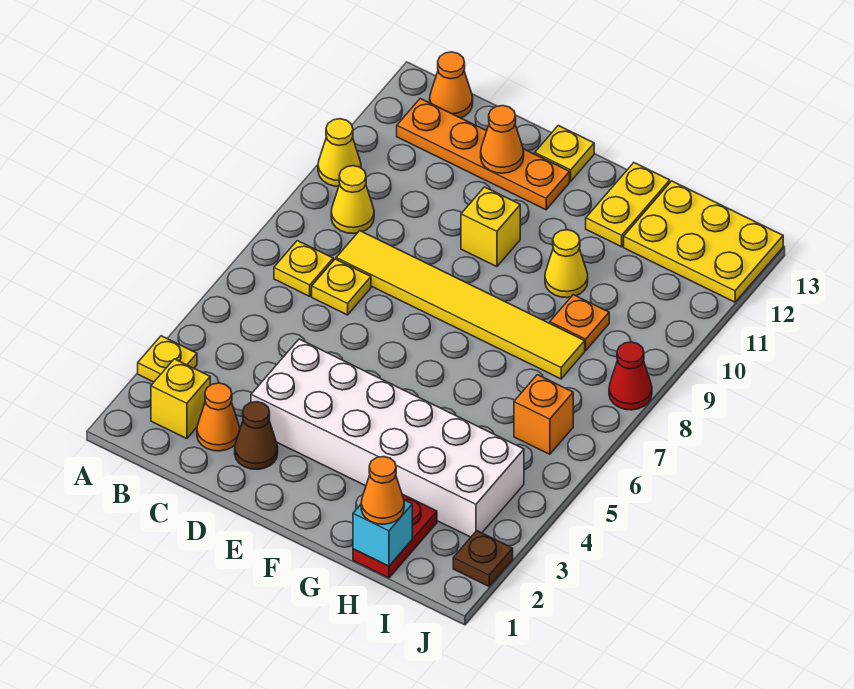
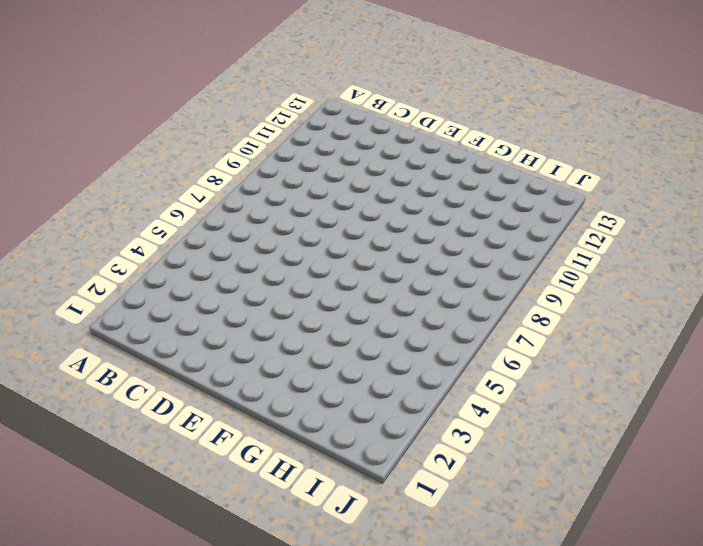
none -> yellow 1x1 plate [138,336,197,382]
none -> yellow 1x1 cone [318,119,361,186]
none -> yellow 1x1 brick [151,359,210,439]

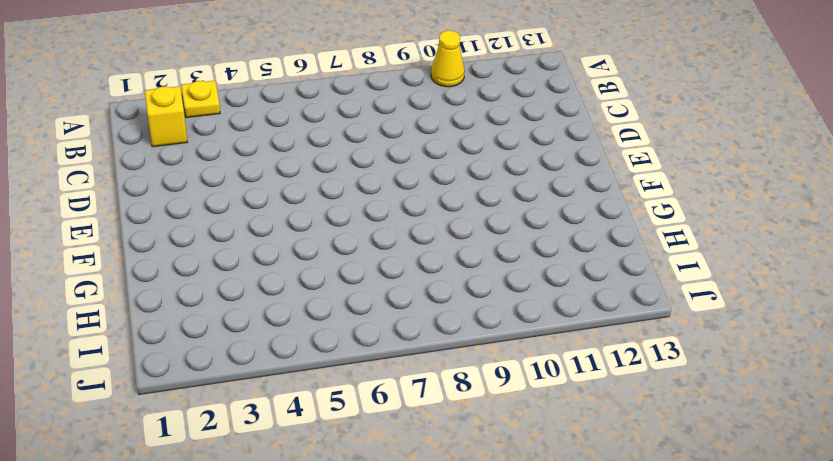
none -> yellow 1x1 plate [274,241,333,296]
none -> yellow 1x1 cone [331,166,374,234]
none -> orange 1x4 plate [397,98,570,210]

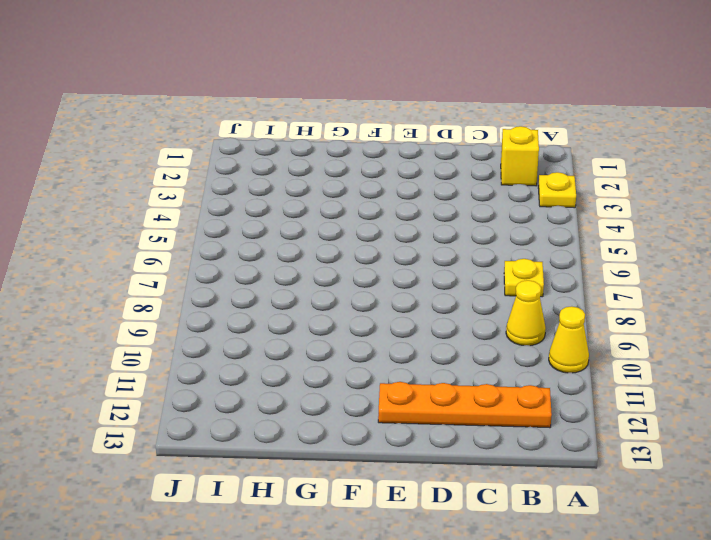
none -> orange 1x1 cone [430,52,473,118]
none -> orange 1x1 cone [197,383,240,451]
none -> yellow 1x1 plate [312,259,371,315]

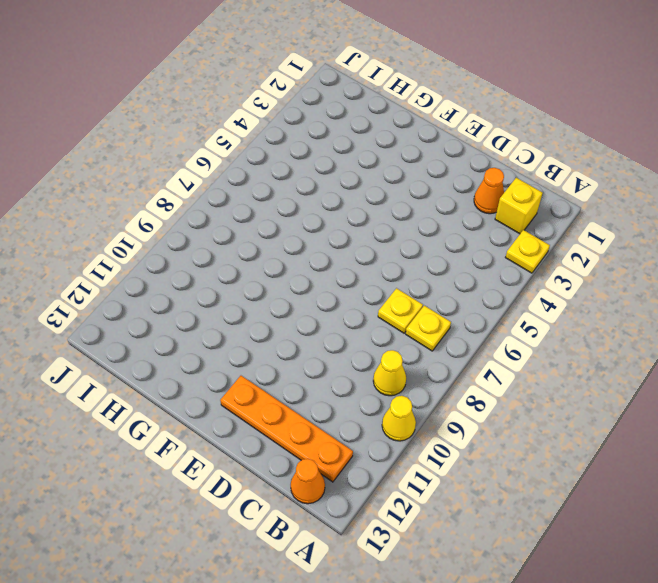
none -> yellow 1x6 tile [336,231,585,379]
none -> brown 1x1 cone [235,402,278,470]
none -> white 2x6 brick [251,339,524,537]

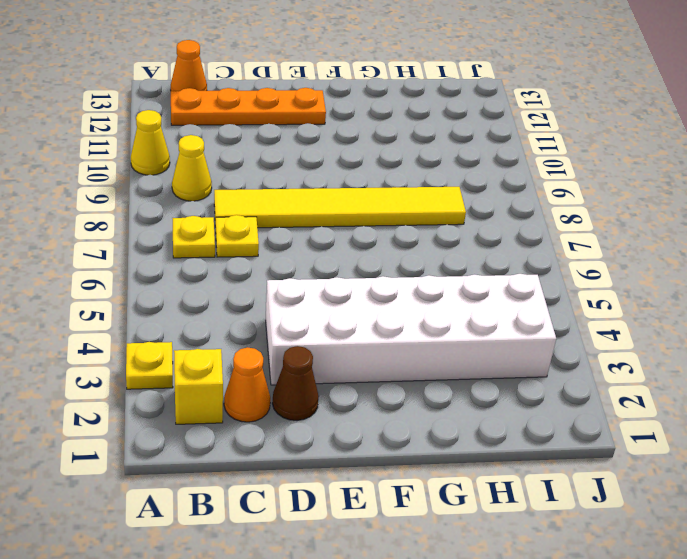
none -> yellow 1x1 brick [461,187,520,267]
none -> yellow 1x1 plate [535,126,594,181]
none -> yellow 1x1 cone [545,230,588,298]

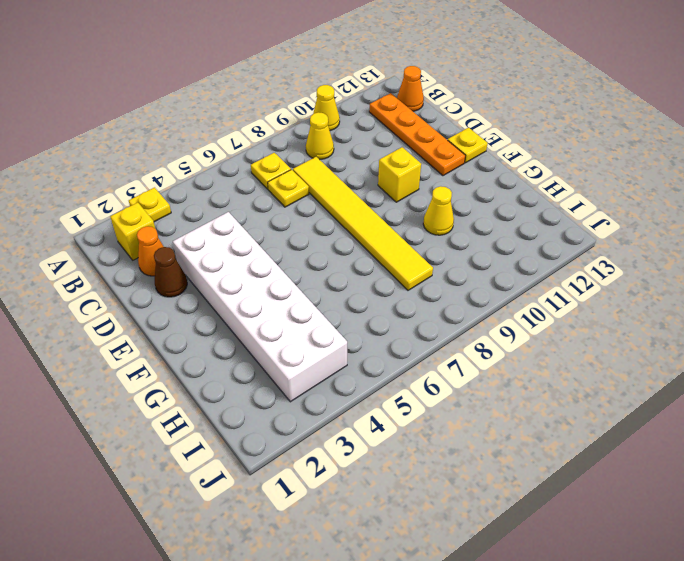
none -> yellow 1x2 plate [586,163,670,247]
none -> red 1x2 plate [353,494,437,578]
none -> orange 1x1 plate [550,295,609,350]

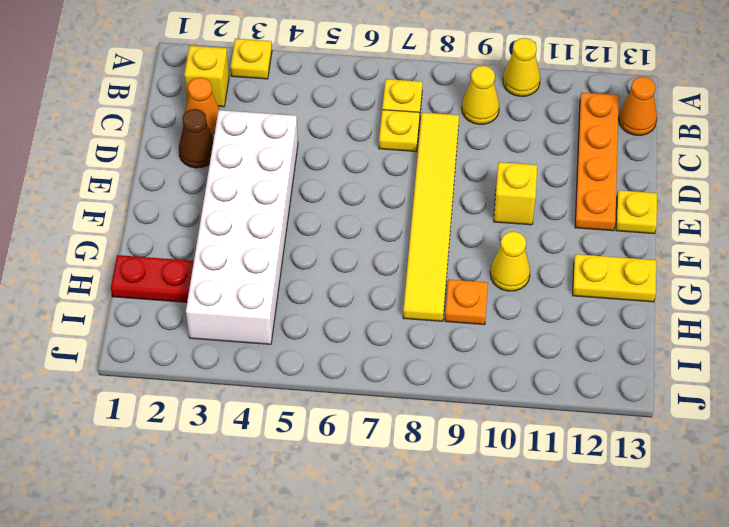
none -> yellow 2x3 plate [624,181,783,302]
none -> orange 1x1 brick [514,375,573,454]
none -> brown 1x1 plate [453,531,513,586]

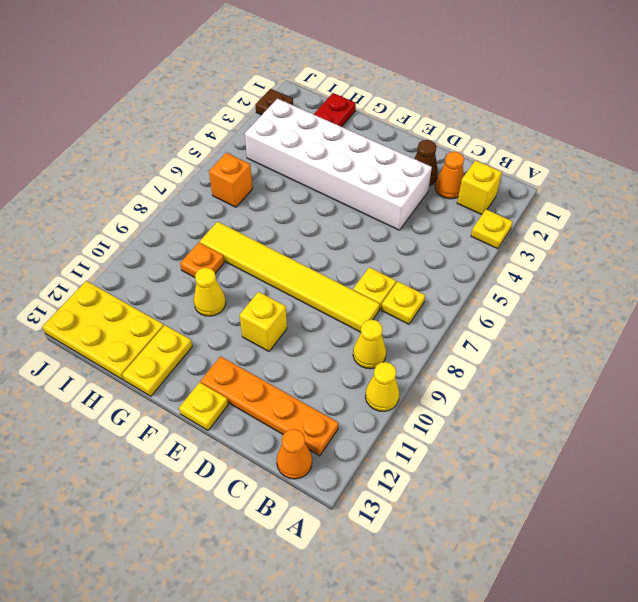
none -> red 1x1 cone [609,342,652,410]
none -> orange 1x1 cone [481,106,524,173]
none -> cyan 1x1 brick [353,500,412,566]

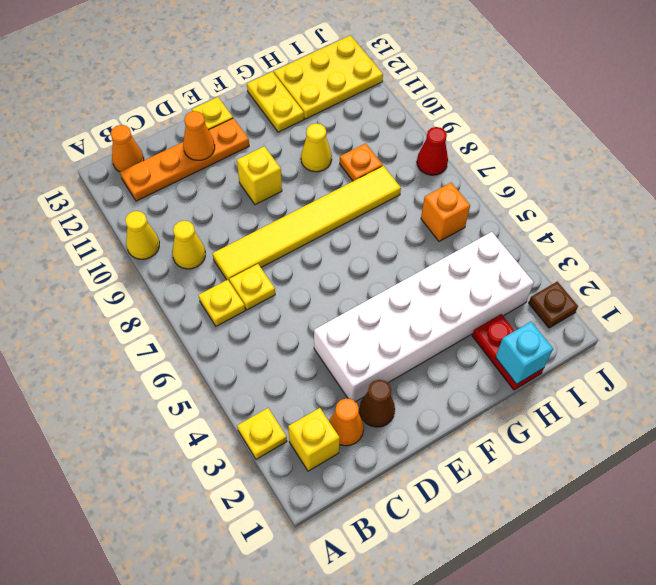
none -> orange 1x1 cone [361,457,404,524]

